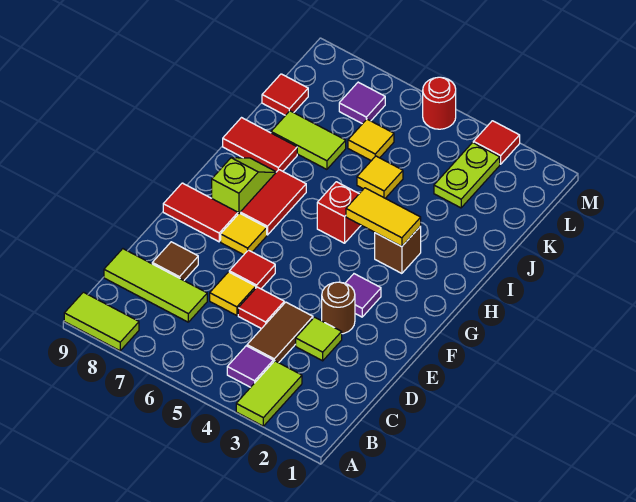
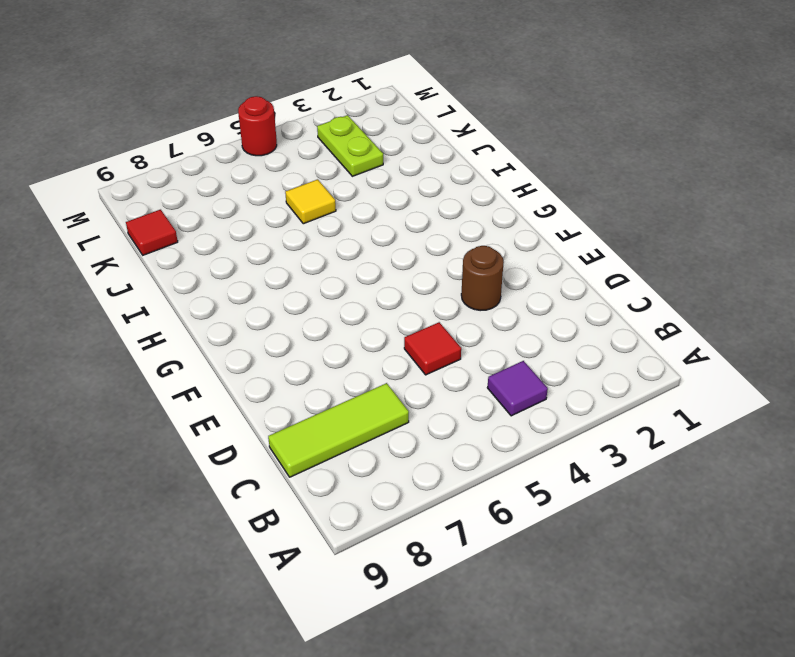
none -> lime 1x2 tile [236,361,302,426]
none -> lime 1x2 tile [64,292,139,351]
none -> brown 1x2 tile [247,302,313,363]

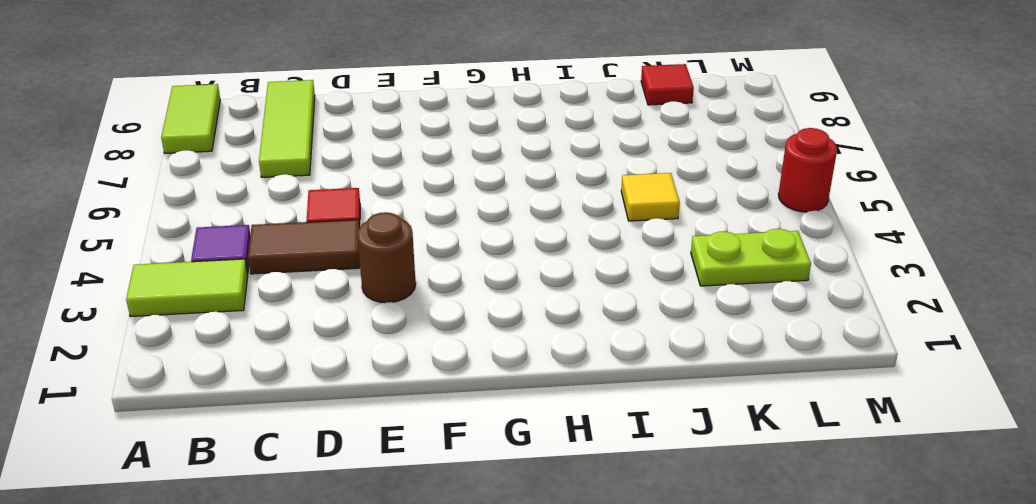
none -> lime 1x1 tile [296,317,342,361]
none -> yellow 1x1 tile [210,272,256,316]
none -> brown 1x1 tile [152,242,198,280]

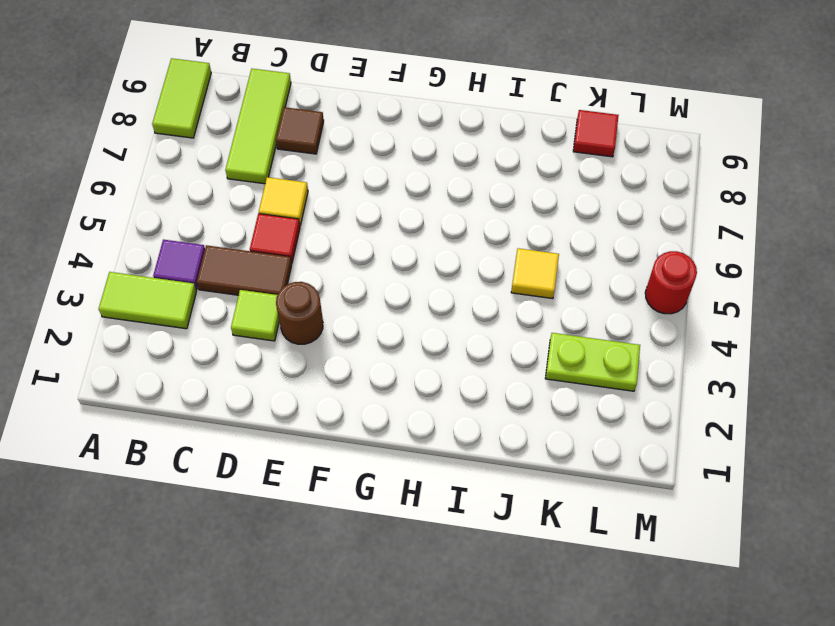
none -> red 1x1 tile [229,250,275,289]
none -> purple 1x1 tile [345,274,381,317]
none -> yellow 1x1 tile [221,213,267,255]

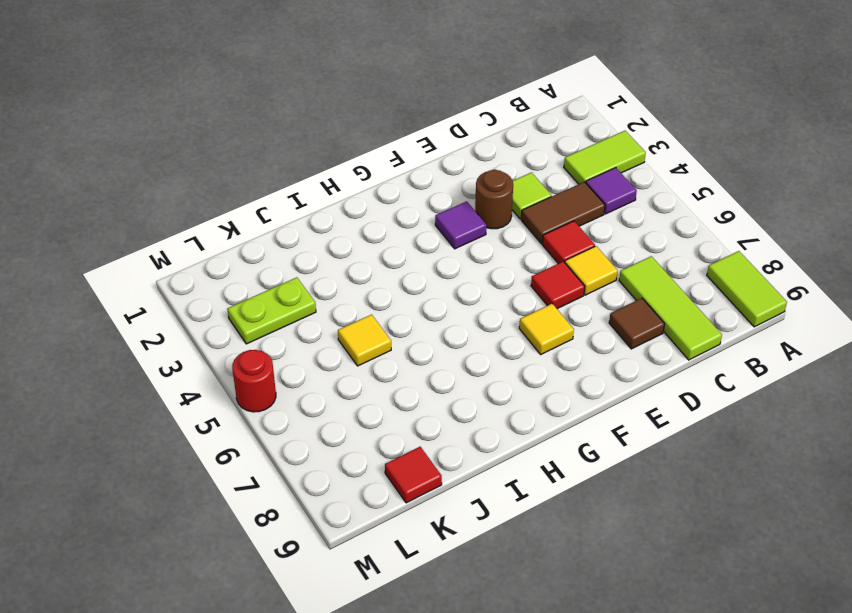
none -> red 1x2 tile [163,183,238,242]
none -> red 1x2 tile [240,170,306,235]
none -> lime 1x2 slope [212,158,276,214]

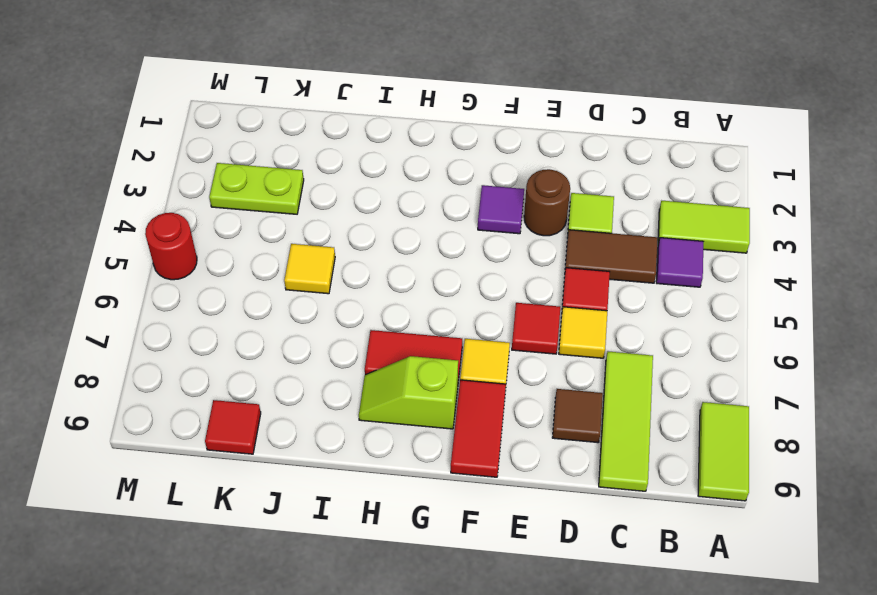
none -> brown 1x1 brick [375,226,421,273]
none -> red 1x1 brick [317,182,361,243]
none -> red 1x2 tile [223,118,297,172]

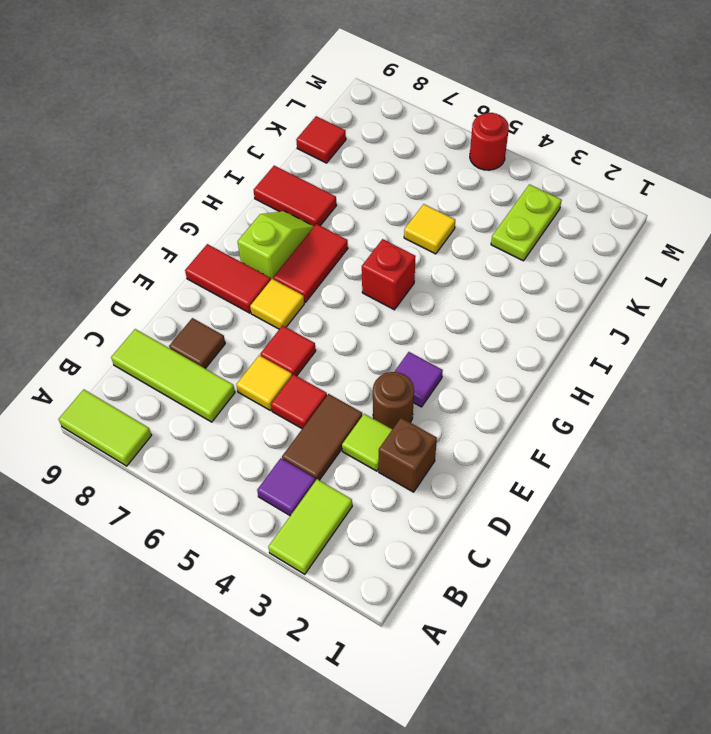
brown 1x1 brick [379,418,437,492] -> brown 1x1 brick moved to [375,226,421,273]
none -> lime 1x2 tile [271,111,346,169]
none -> yellow 1x1 tile [348,119,394,161]
none -> purple 1x1 tile [339,82,385,124]

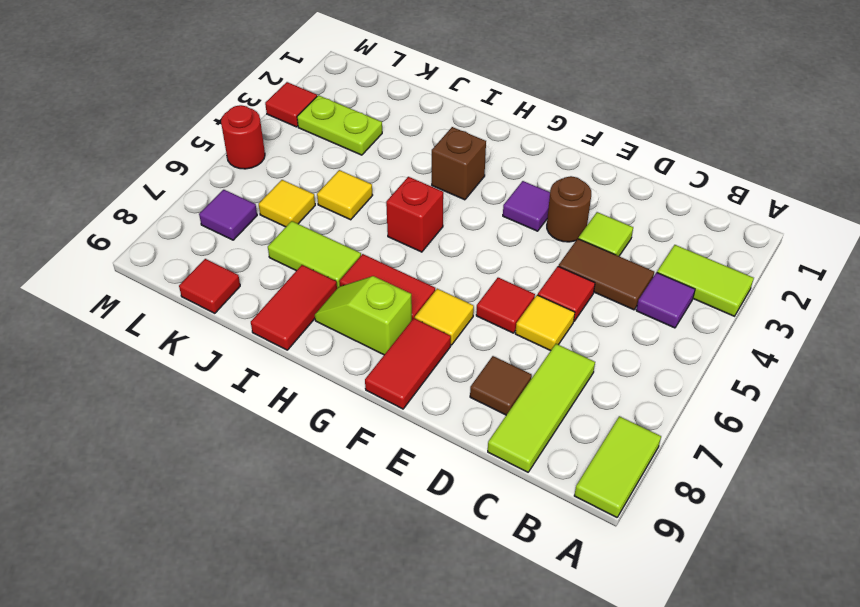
lime 1x2 tile [268,221,361,288] -> lime 1x2 tile turned to [271,111,346,169]
none -> yellow 1x2 tile [346,188,421,247]

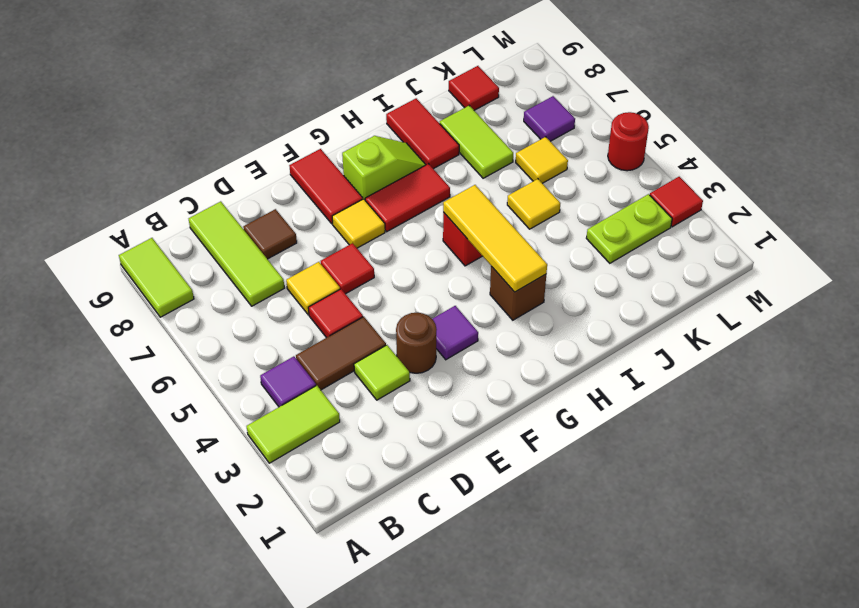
yellow 1x3 tile [443,185,547,292] -> yellow 1x2 tile [346,188,421,247]

